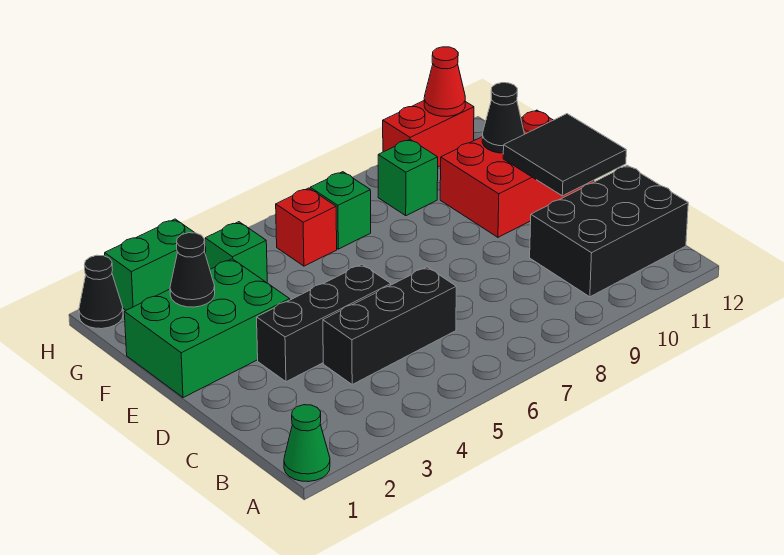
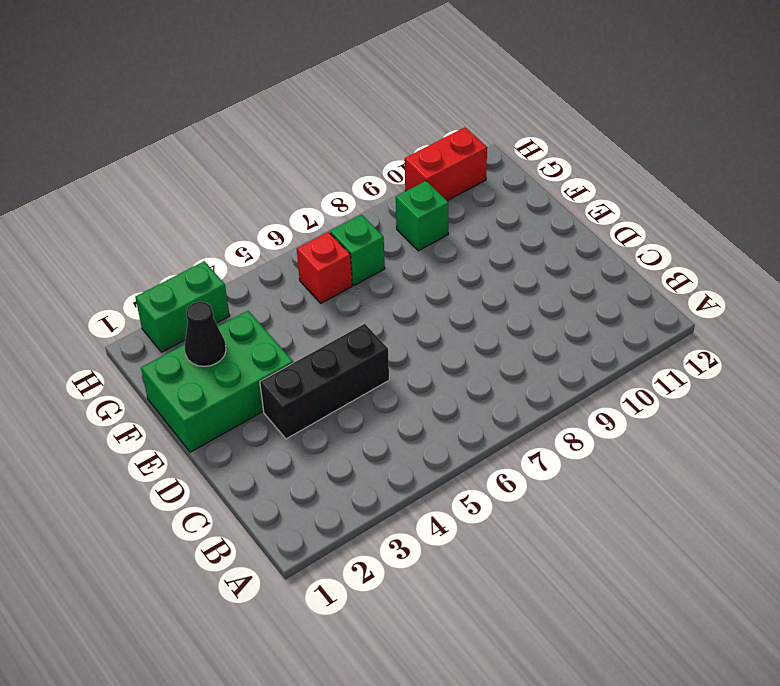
none -> green 1x1 cone [284,405,330,482]
none -> black 2x3 brick [530,165,688,297]
none -> black 1x3 brick [323,267,456,384]

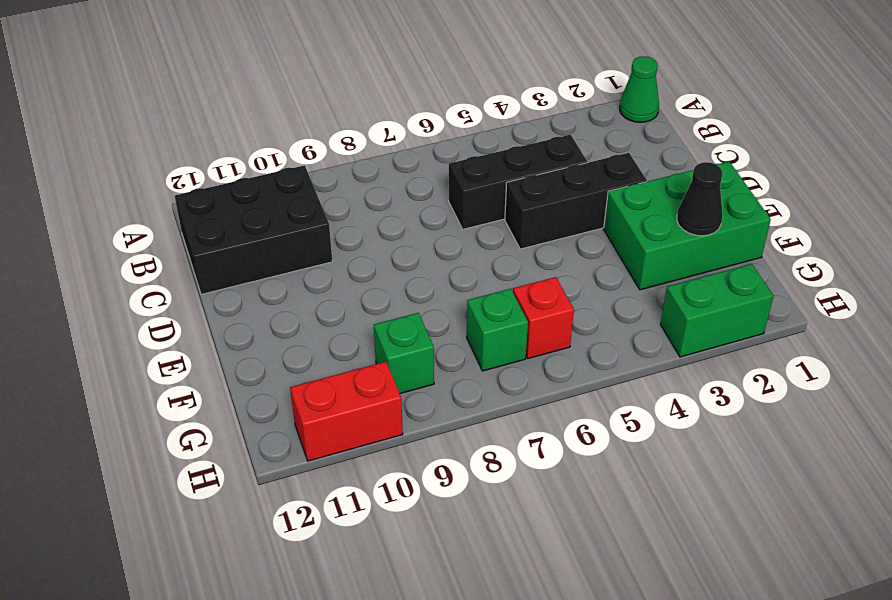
none -> red 2x3 brick [440,110,594,237]
none -> green 1x1 brick [205,222,267,283]
none -> black 1x1 cone [79,255,123,329]

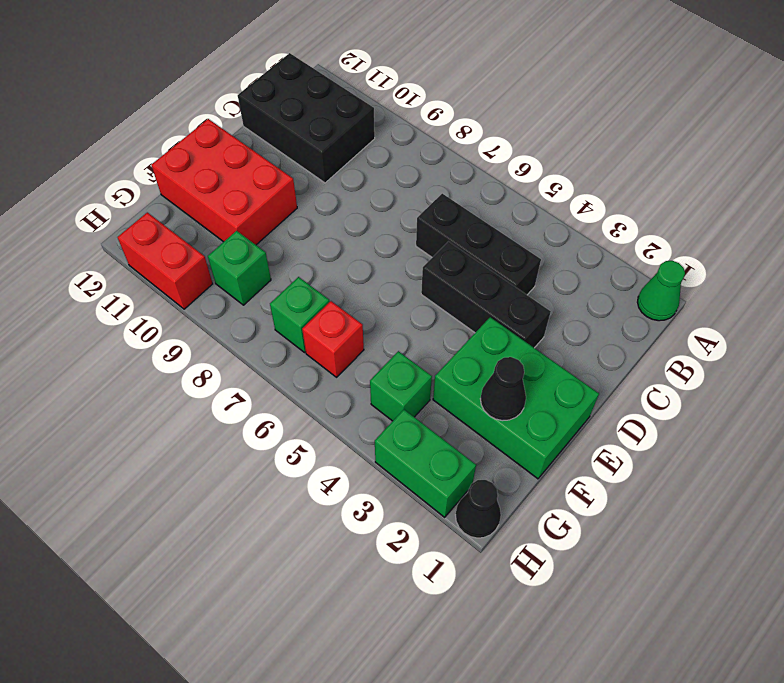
none -> black 2x2 tile [503,114,626,196]
none -> black 1x1 cone [482,83,524,153]
none -> red 1x1 cone [424,47,465,117]

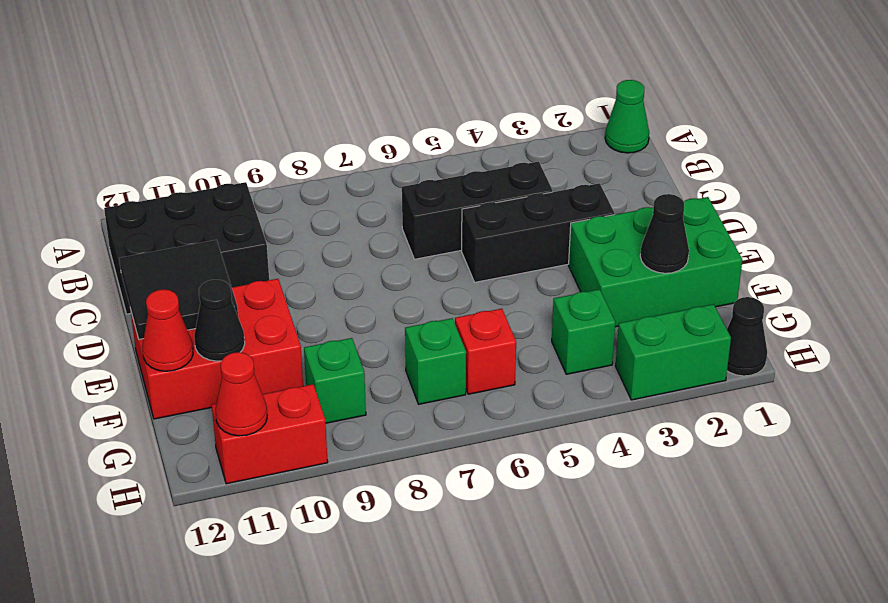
red 1x1 cone [143,289,193,371] -> none

